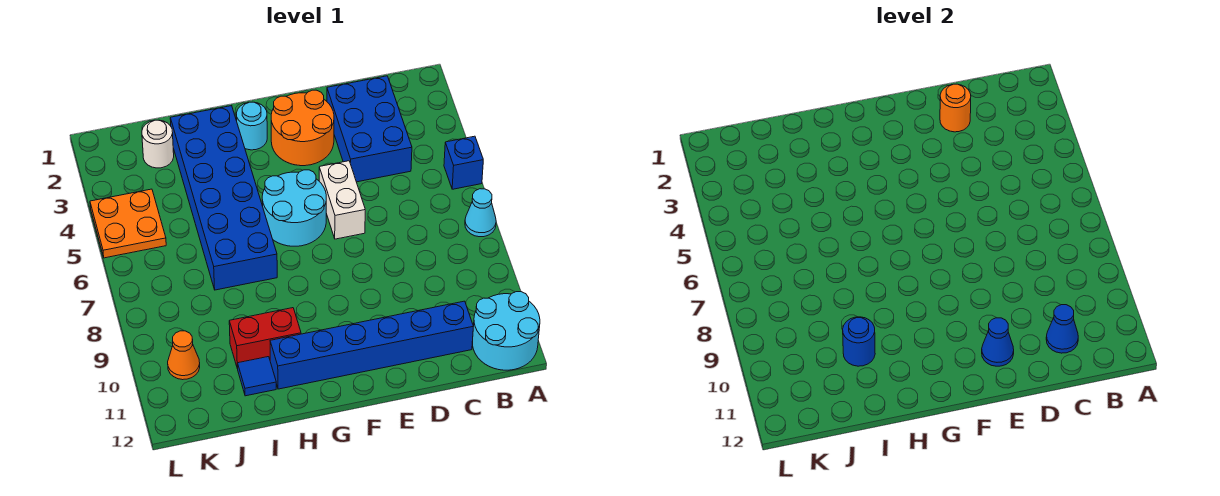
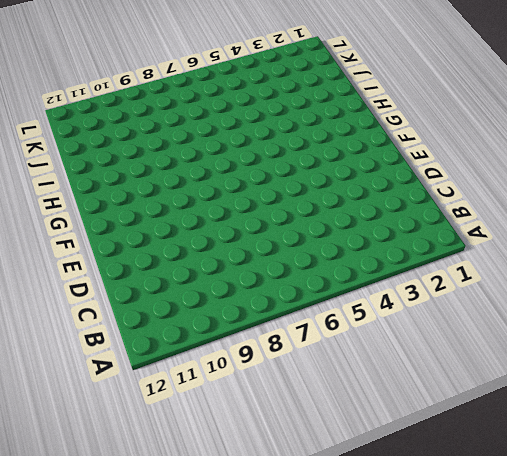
none -> blue 1x1 brick [444,136,483,189]
none -> cyan 1x1 cone [465,189,496,237]
none -> cyan 2x2 round brick [472,292,540,370]

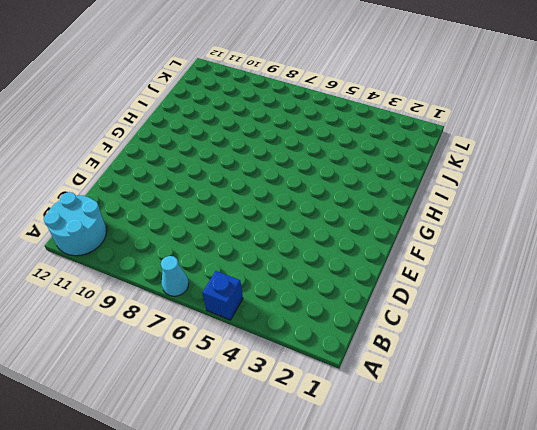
none -> blue 2x3 brick [327,76,412,182]
none -> blue 1x6 brick [270,301,473,389]
none -> orange 2x2 round brick [271,90,334,166]

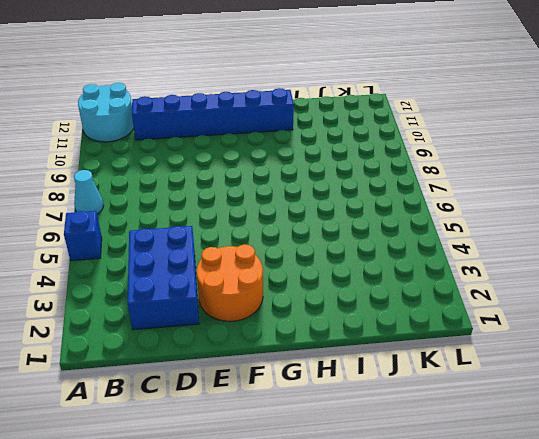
none -> white 1x2 brick [319,161,365,239]
none -> cyan 2x2 round brick [262,170,326,246]
none -> cyan 1x1 round brick [236,102,267,150]

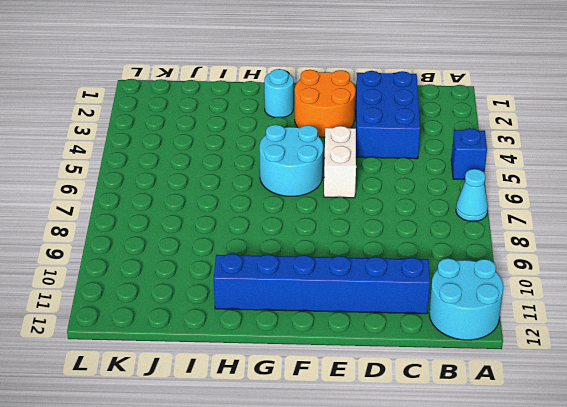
none -> blue 2x6 brick [170,106,277,290]
none -> red 1x2 brick [229,308,301,369]
none -> blue 1x1 tile [238,357,276,396]

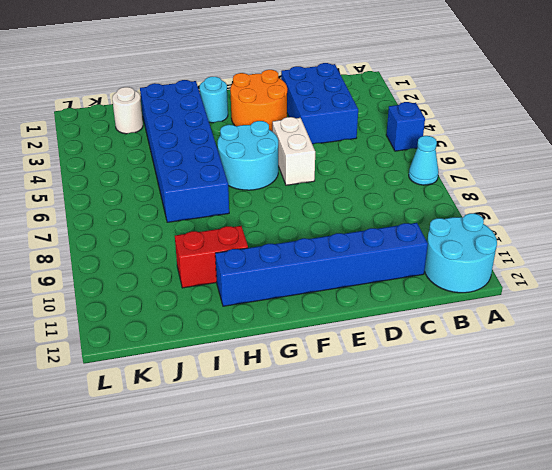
none -> blue 1x1 tile [238,357,276,396]
none -> orange 2x2 plate [90,189,166,258]
none -> orange 1x1 cone [168,331,200,380]

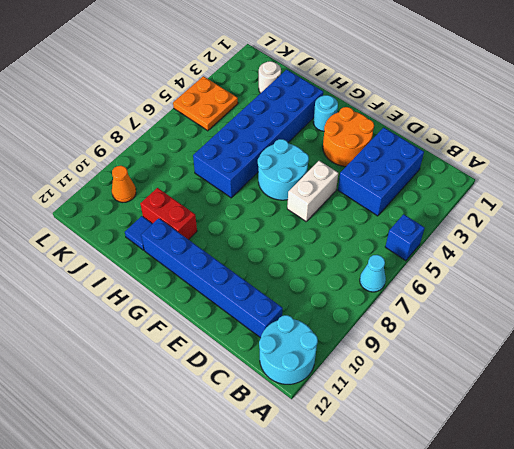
none -> blue 1x1 cone [1046,305,1078,353]
none -> orange 1x1 round brick [940,84,971,132]
none -> blue 1x1 cone [982,318,1014,366]

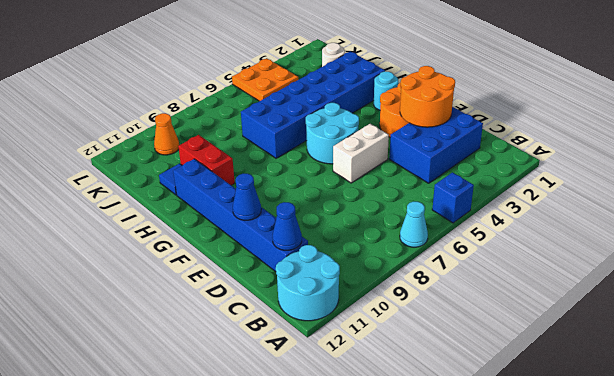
orange 2x2 round brick [400,66,455,127] -> orange 1x1 round brick [940,84,971,132]
none -> blue 1x1 round brick [843,317,875,366]

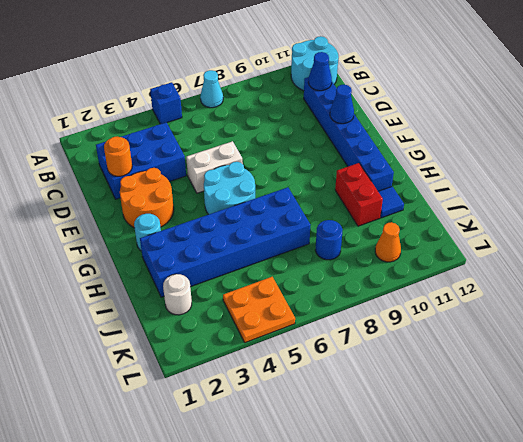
blue 1x1 round brick [315,220,343,260] -> blue 1x1 round brick moved to [843,317,875,366]

